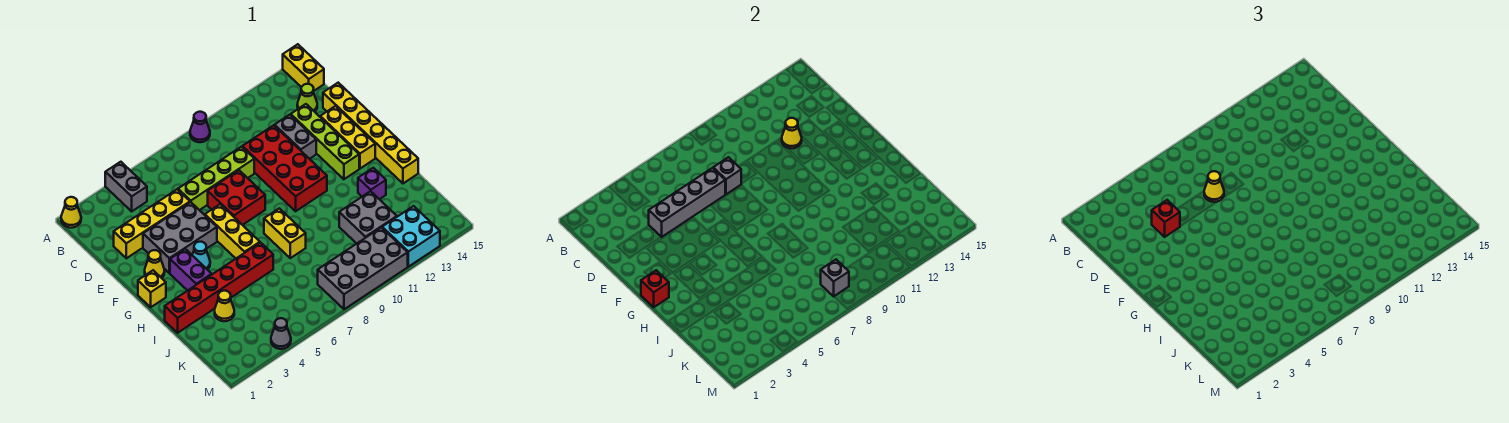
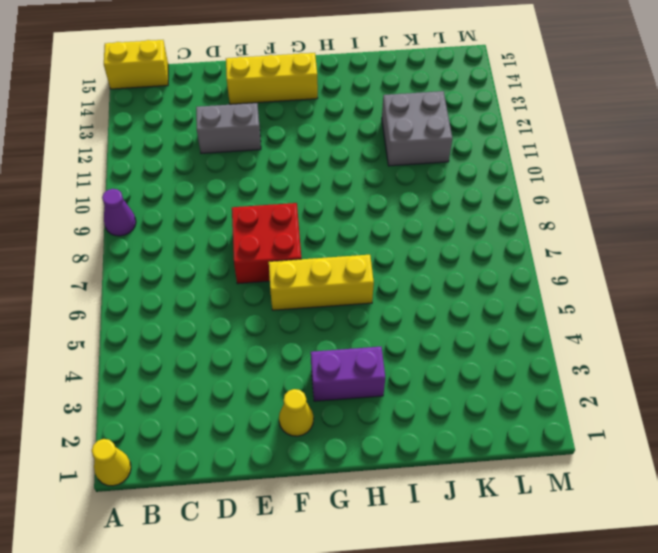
none -> grey 1x2 brick [105,162,147,211]
none -> lime 1x1 cone [297,84,317,112]
none -> yellow 1x4 brick [114,189,190,258]
none -> lime 1x4 brick [178,147,254,210]

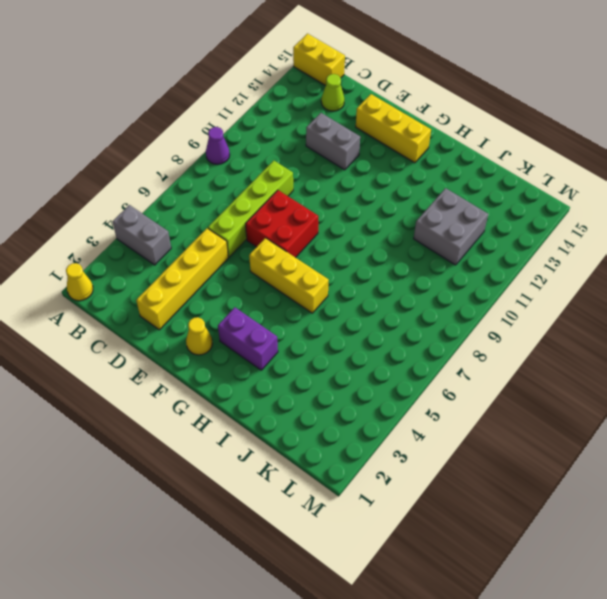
none -> red 2x4 brick [242,125,327,211]
none -> lime 1x4 brick [291,104,359,179]
none -> yellow 1x6 brick [323,83,418,183]
none -> grey 2x3 brick [143,202,217,273]

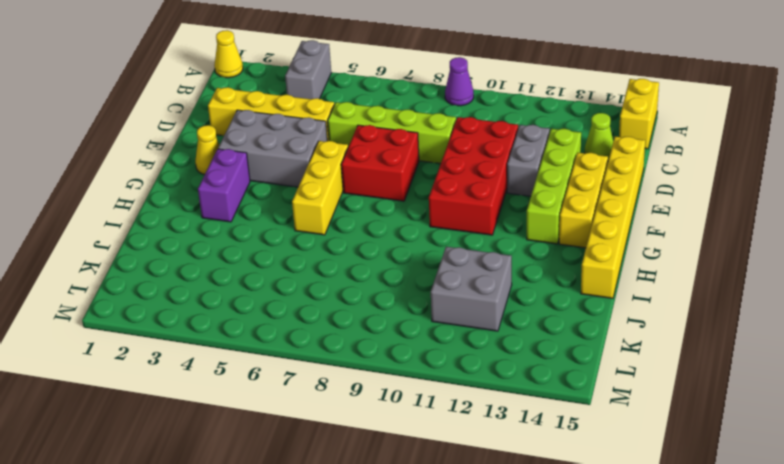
none -> yellow 1x1 brick [138,270,166,307]
none -> cyan 1x1 cone [192,242,210,270]
none -> yellow 1x2 brick [264,208,306,258]
none -> red 1x6 brick [165,243,273,333]

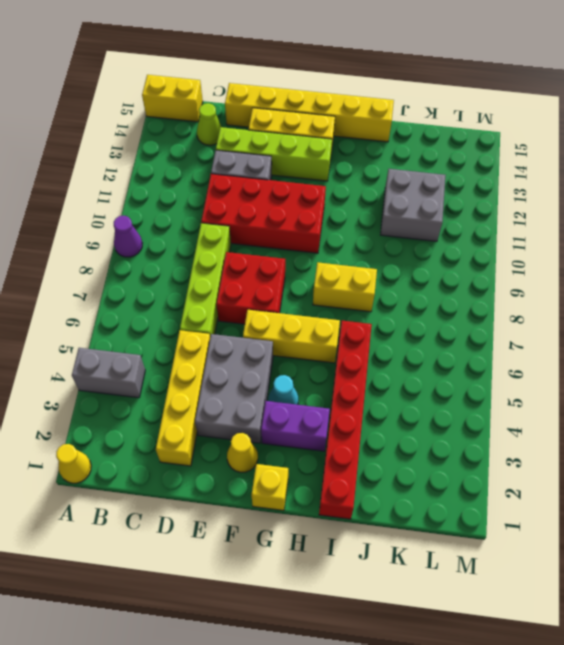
none -> purple 1x1 brick [358,168,386,199]
none -> yellow 1x1 cone [215,291,234,321]
none -> grey 2x4 brick [318,227,408,309]
none -> cyan 2x2 brick [382,206,440,267]

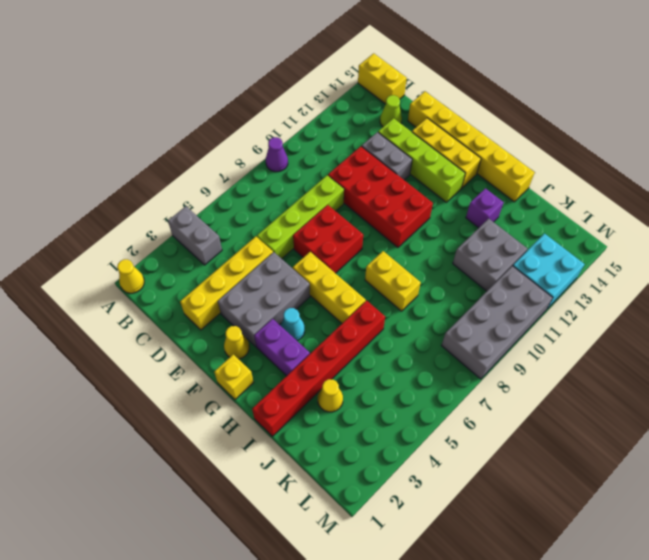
none -> grey 1x1 cone [271,318,291,349]
none -> grey 1x4 brick [649,168,725,237]
none -> grey 1x1 brick [713,157,741,194]
none -> yellow 1x1 cone [782,118,802,149]

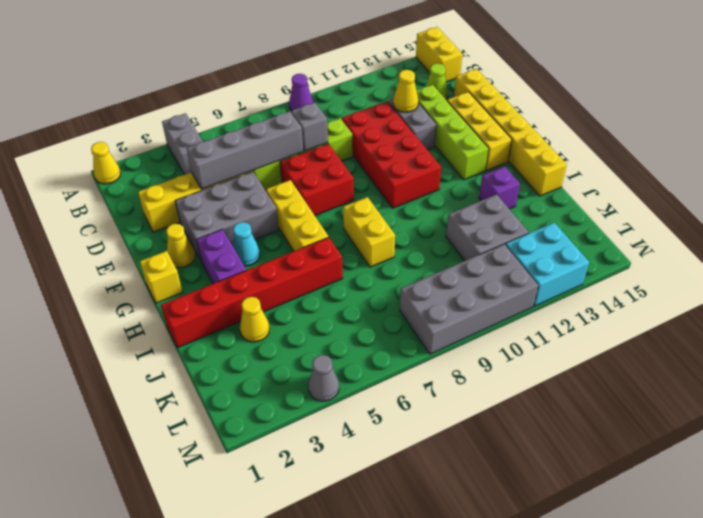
none -> red 1x1 brick [641,270,669,307]
none -> grey 1x1 brick [821,260,849,296]
none -> red 1x1 brick [1152,200,1180,237]
none -> yellow 1x1 cone [1204,171,1224,202]

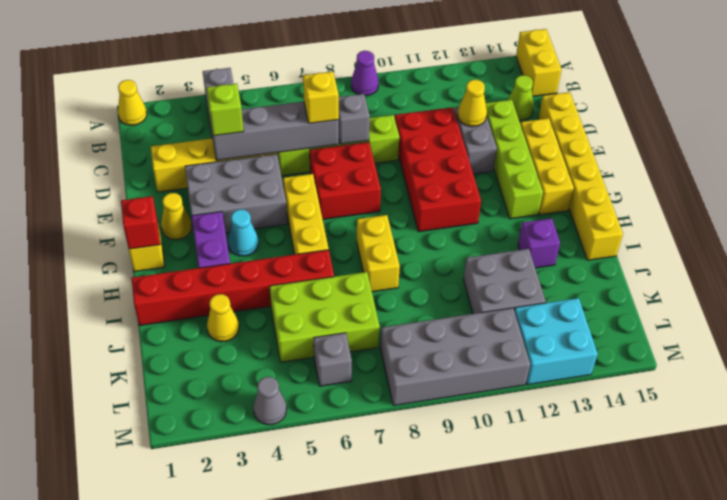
lime 1x1 brick [207,84,244,136] -> red 1x1 brick [1152,200,1180,237]
yellow 1x1 brick [303,72,339,123] -> yellow 1x1 cone [1204,171,1224,202]
lime 2x3 brick [270,272,380,362] -> none
grey 1x1 brick [314,333,352,386] -> grey 1x1 brick moved to [821,260,849,296]

